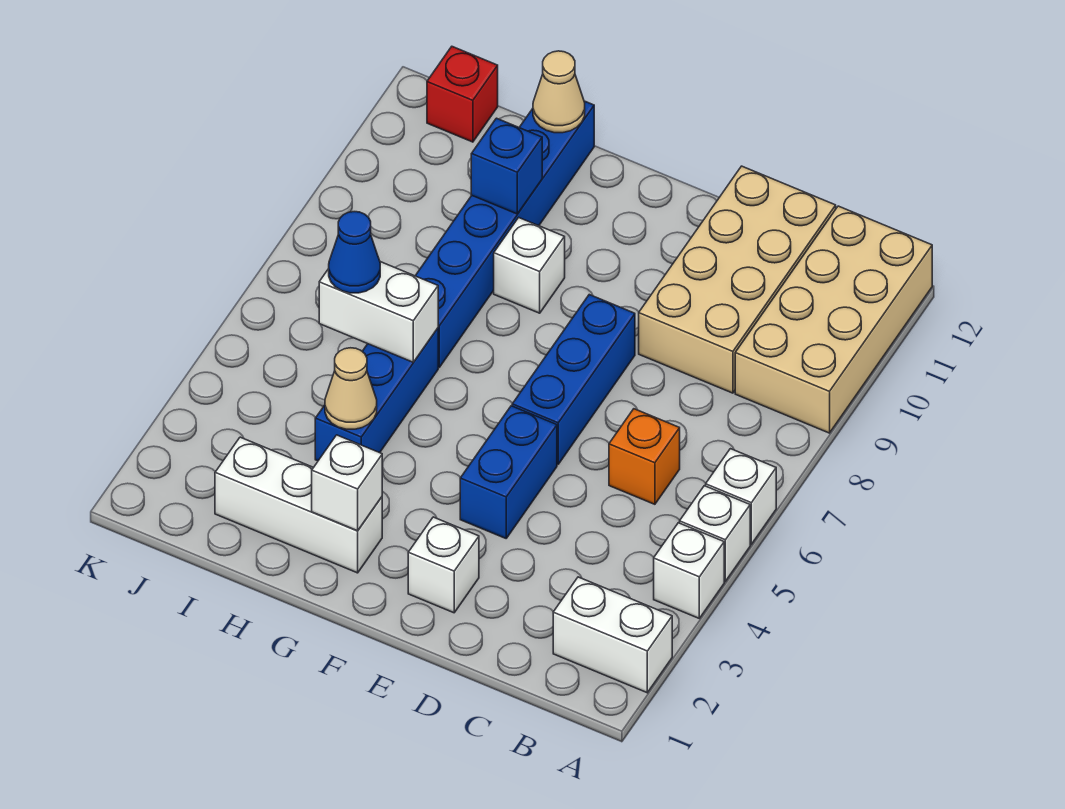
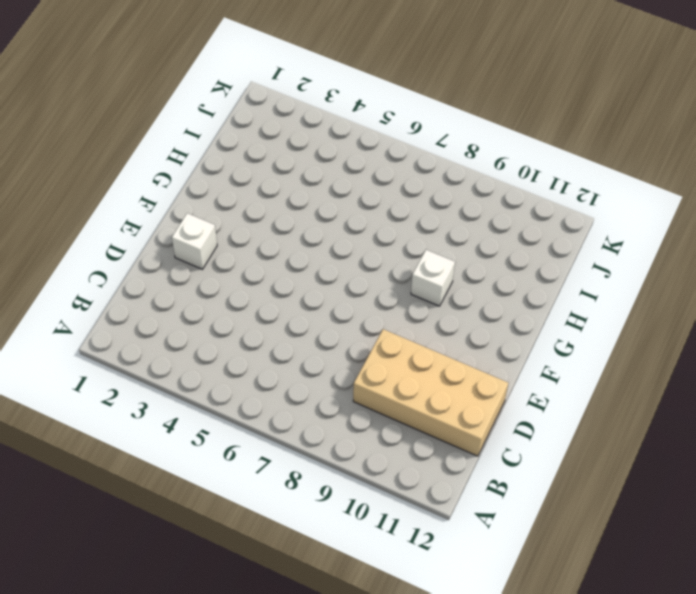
none -> white 1x2 brick [553,577,672,693]
none -> white 1x1 brick [654,523,724,618]
none -> white 1x1 brick [680,486,750,581]

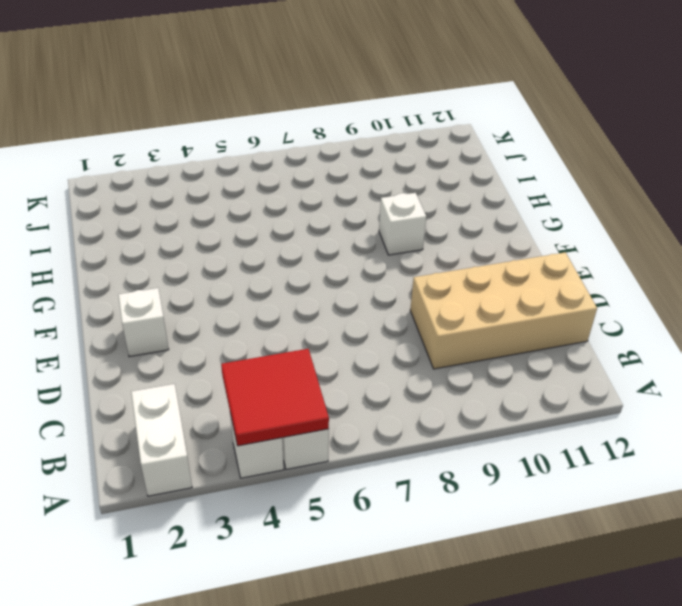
red 2x2 tile [221,349,329,446] -> none
none -> white 1x1 brick [706,449,776,544]
none -> tan 2x4 brick [735,206,932,433]
none -> orange 1x1 brick [609,409,680,504]

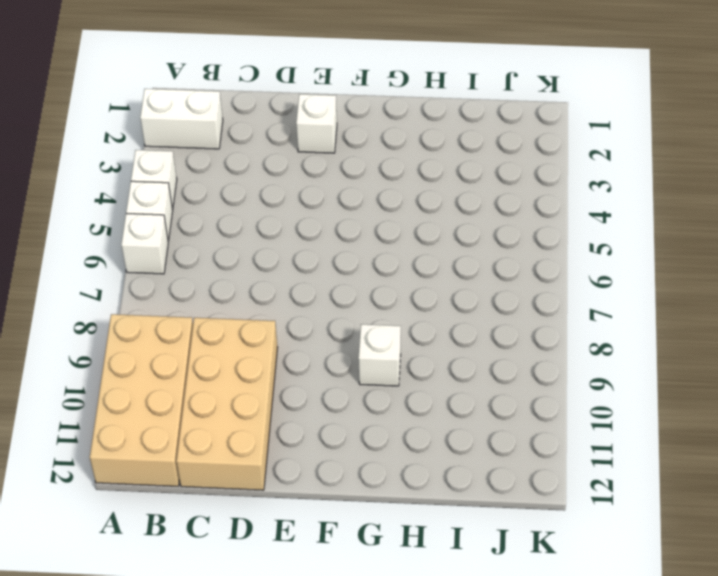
none -> orange 1x1 brick [609,409,680,504]
none -> blue 1x2 brick [460,406,557,538]
none -> blue 1x3 brick [512,295,635,464]

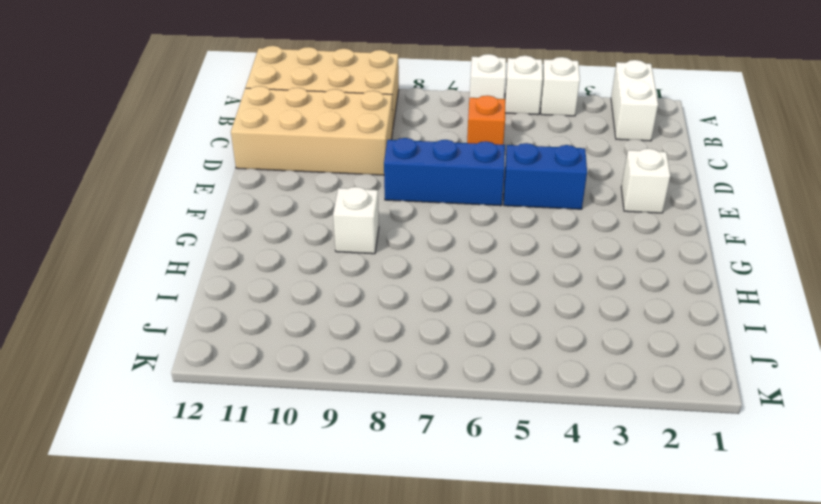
none -> white 1x3 brick [215,437,382,573]
none -> blue 1x3 brick [315,328,438,461]
none -> blue 1x6 brick [415,101,594,367]

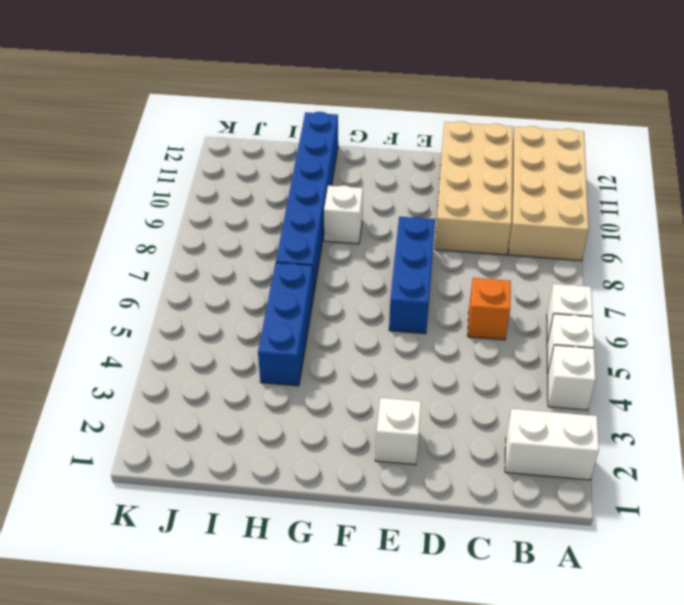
none -> blue 1x2 brick [460,406,557,538]
none -> white 1x3 brick [215,437,382,573]
none -> red 1x1 brick [427,47,498,142]

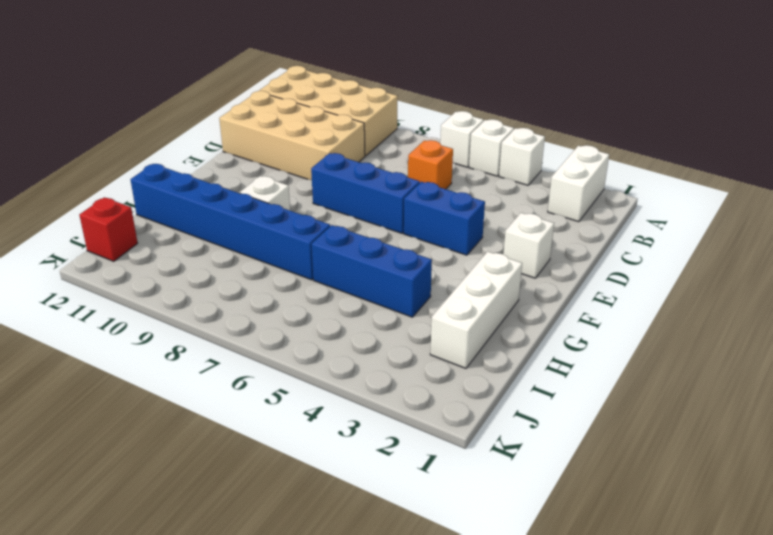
none -> white 1x1 brick [312,435,382,531]
none -> tan 1x1 cone [325,348,377,429]
none -> white 1x2 brick [319,262,438,362]

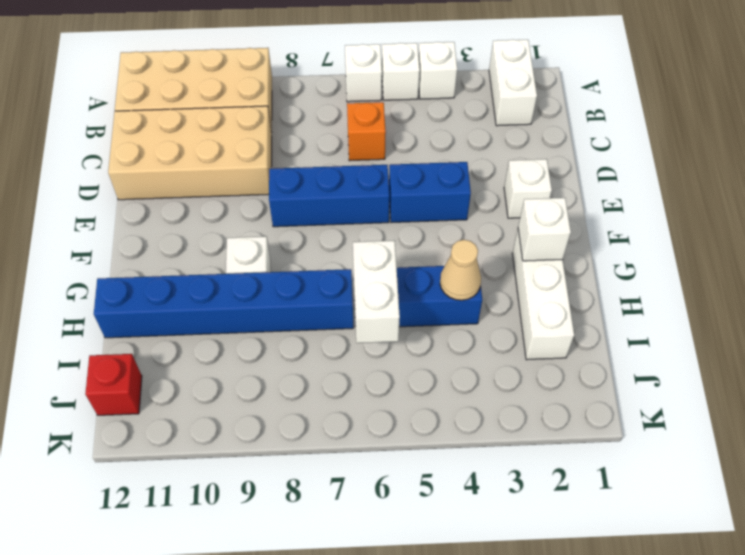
none -> blue 1x1 brick [471,118,542,214]
none -> tan 1x1 cone [533,51,585,133]
none -> blue 1x1 cone [329,212,380,293]

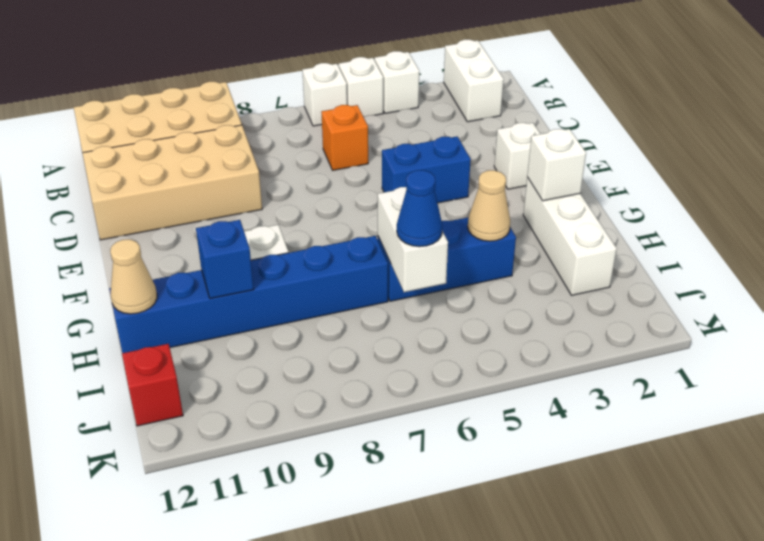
none -> blue 1x3 brick [512,295,635,464]

